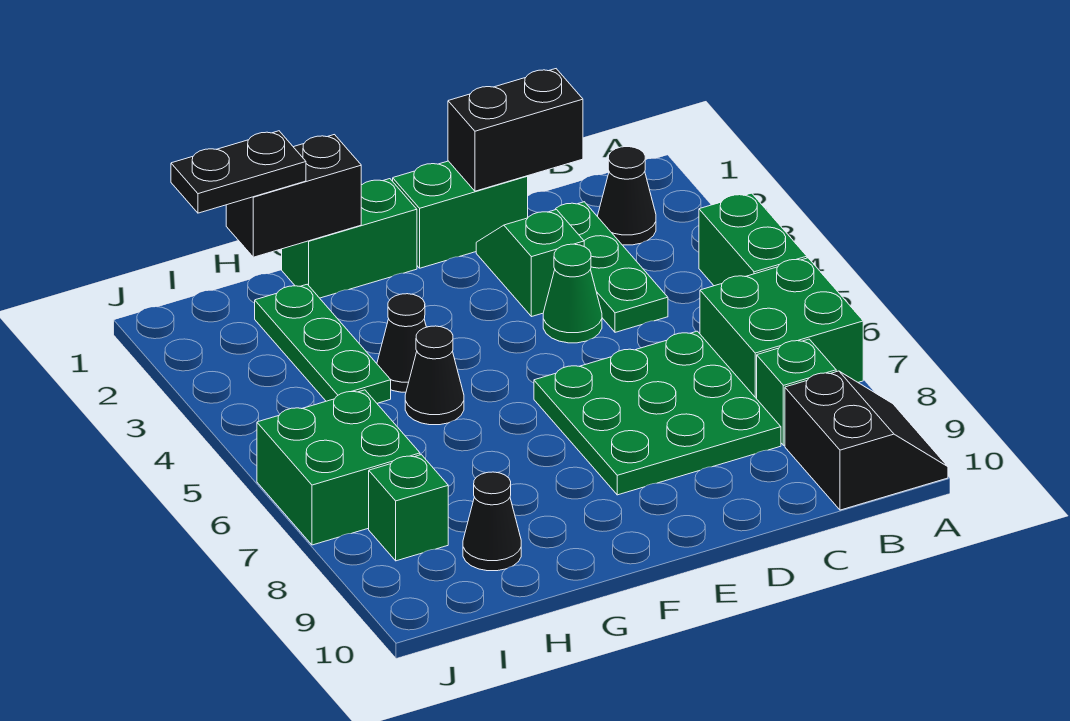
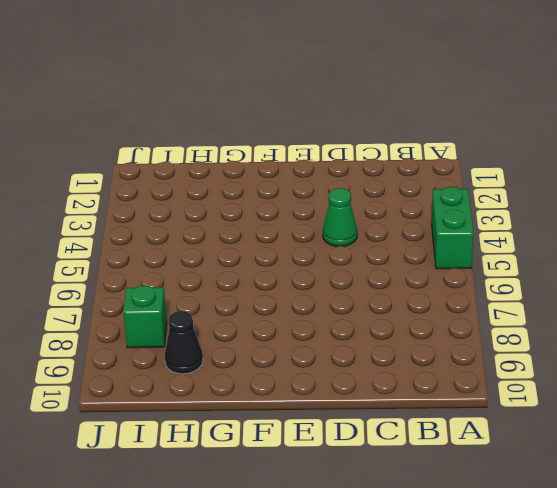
none -> green 2x2 brick [700,258,863,399]
none -> black 2x2 slope [785,371,948,510]
none -> black 1x1 cone [598,147,656,245]

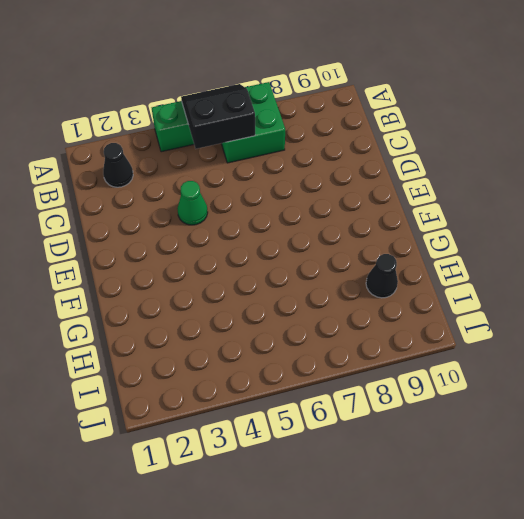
black 2x2 slope [181,84,255,149] -> black 2x2 slope moved to [785,371,948,510]
none -> green 1x1 brick [757,339,836,445]
none -> green 1x3 plate [555,202,668,332]
none -> green 3x3 plate [534,331,781,495]

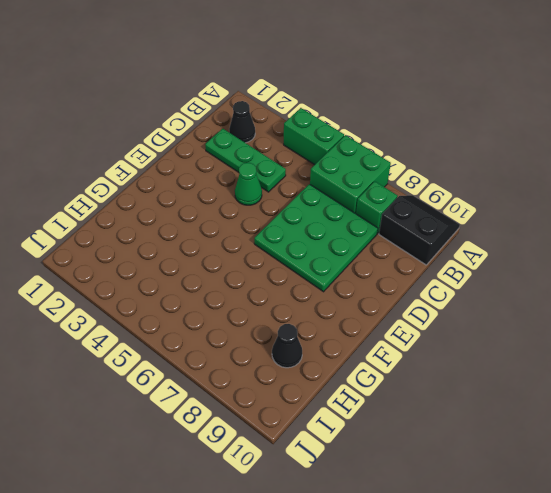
none -> green 1x2 brick [393,161,528,268]
none -> green 1x2 slope [476,210,584,317]
none -> green 1x2 brick [282,179,417,298]

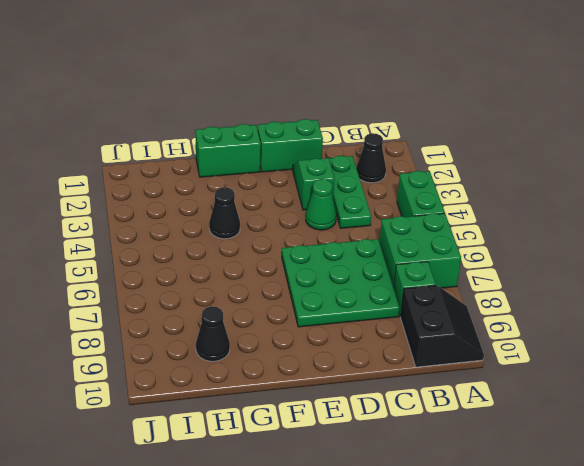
none -> black 1x1 cone [405,326,464,425]
none -> green 1x3 plate [255,284,391,403]
none -> green 2x2 brick [257,390,420,545]

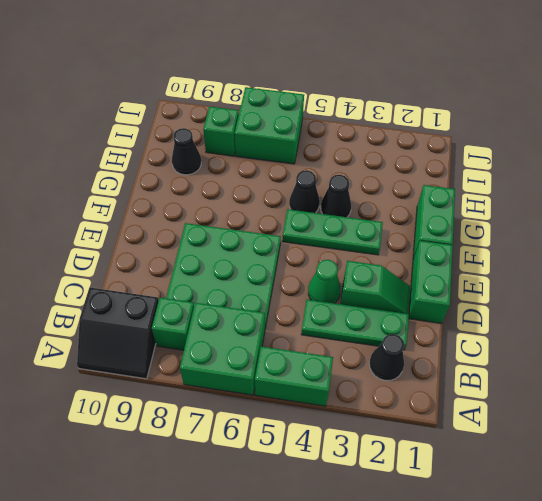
green 1x3 plate [282,209,383,255] -> green 1x3 plate moved to [255,284,391,403]
none -> black 1x2 brick [448,69,583,191]
none -> black 1x2 brick [226,135,361,257]
none -> black 1x2 plate [171,131,306,213]

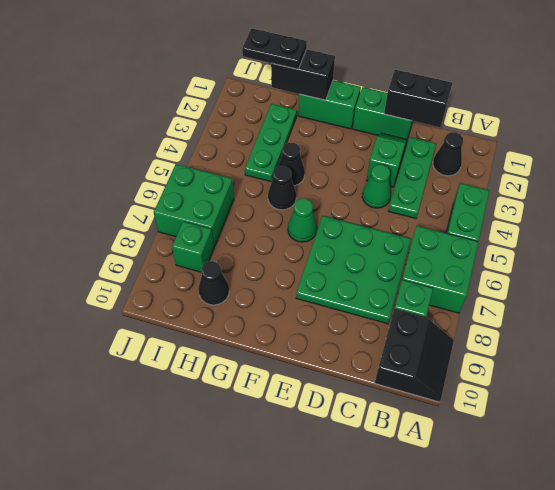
green 1x1 cone [288,198,317,242] -> none

